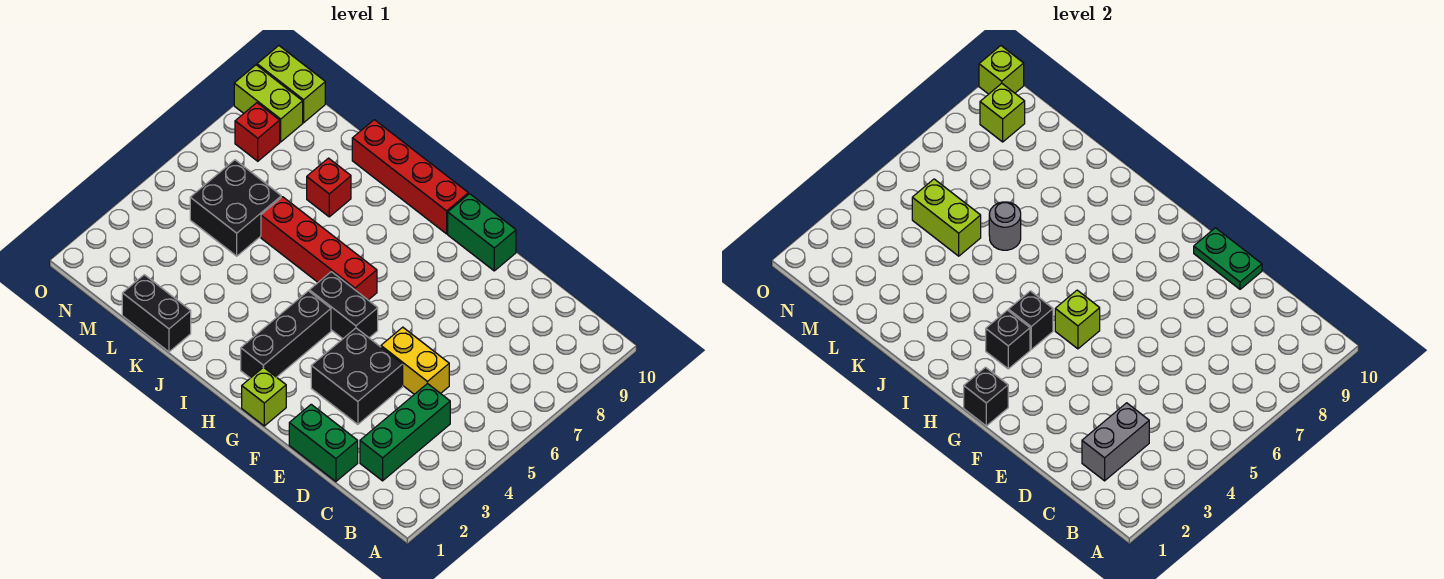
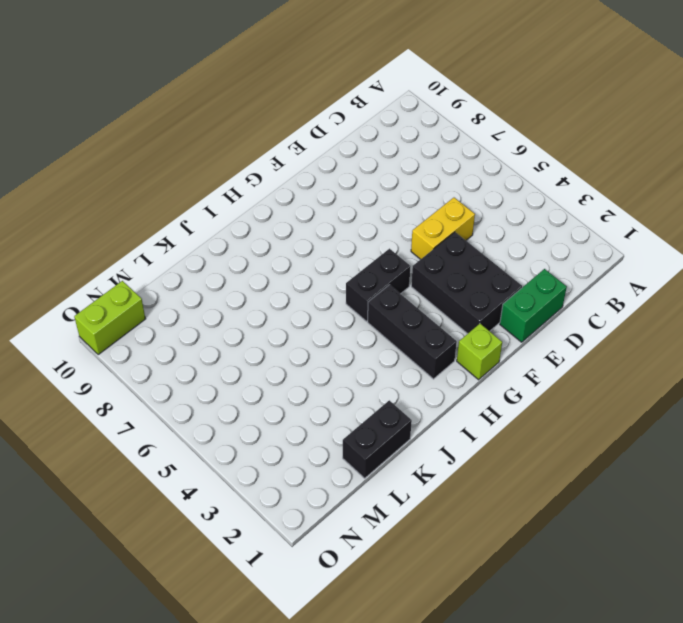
black 2x3 brick [411,232,522,334] -> black 2x2 brick [311,328,403,424]
none -> green 1x3 brick [360,383,450,481]
none -> green 1x2 brick [448,194,516,271]
none -> red 1x4 brick [261,197,377,300]

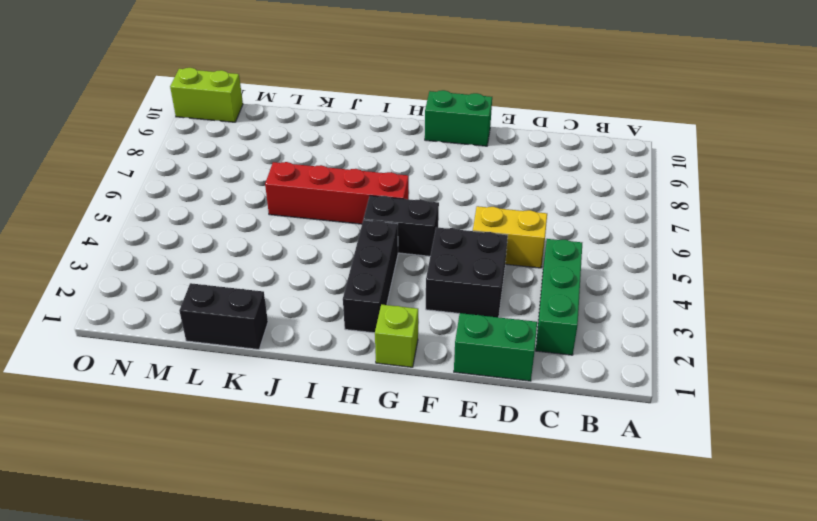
none -> red 1x4 brick [352,120,468,234]
none -> red 1x1 brick [307,158,351,217]
none -> black 2x2 brick [190,160,281,256]

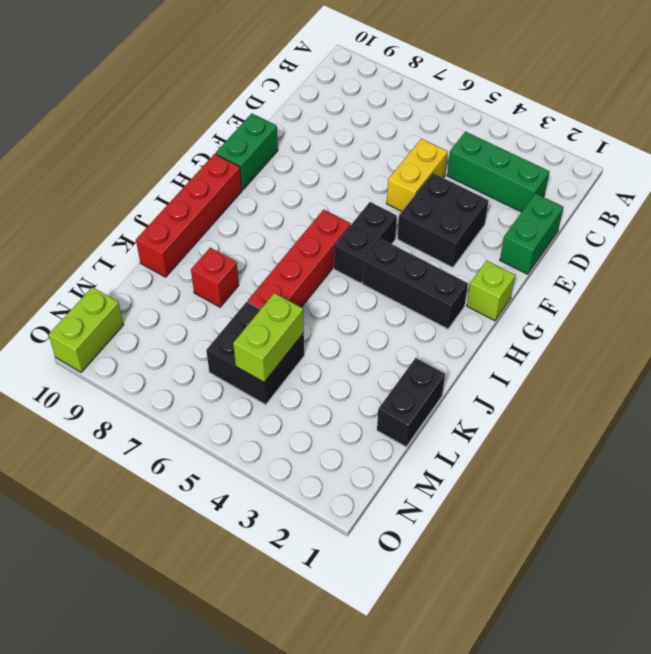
none -> red 1x1 brick [235,103,280,161]
none -> lime 1x2 brick [234,65,303,142]
none -> grey 1x2 brick [1082,403,1149,481]

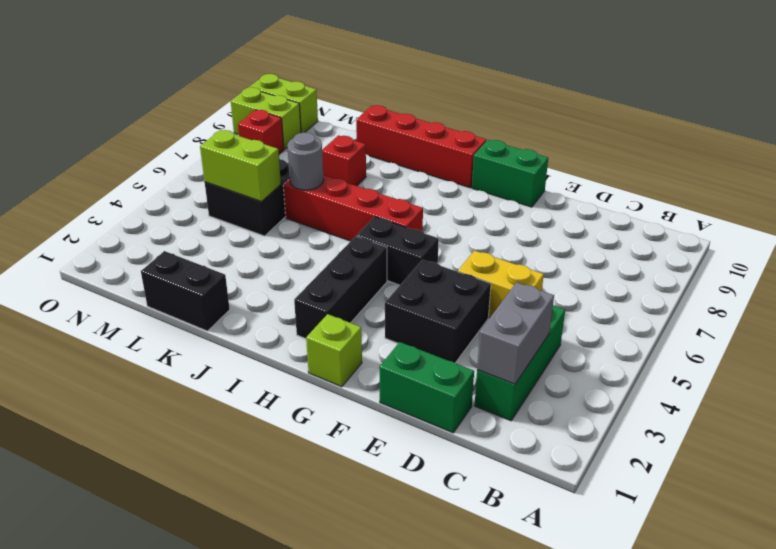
none -> green 1x2 plate [1194,228,1262,289]
none -> black 1x1 brick [964,367,1008,426]
none -> lime 1x1 brick [1055,290,1100,349]

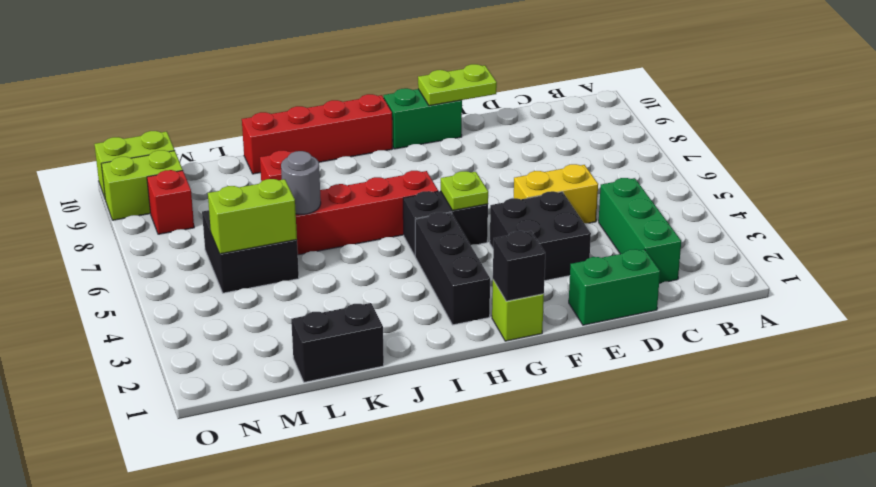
lime 1x2 plate [418,64,497,106] -> green 1x2 plate [1194,228,1262,289]
lime 1x1 plate [441,171,488,211] -> lime 1x1 brick [1055,290,1100,349]
none -> grey 1x2 brick [1082,403,1149,481]
none -> black 1x1 brick [986,310,1030,369]
none -> black 1x1 brick [1009,291,1053,349]

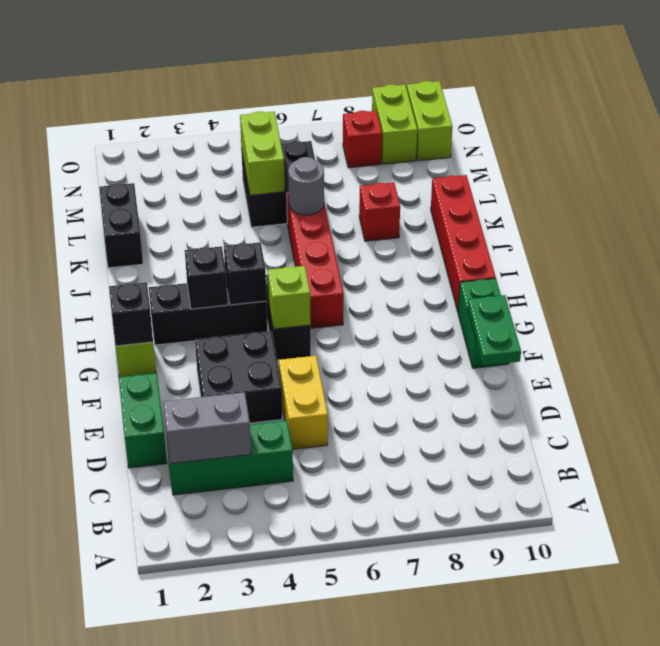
none -> lime 1x1 brick [980,83,1025,142]
none -> lime 1x1 brick [979,46,1024,94]

